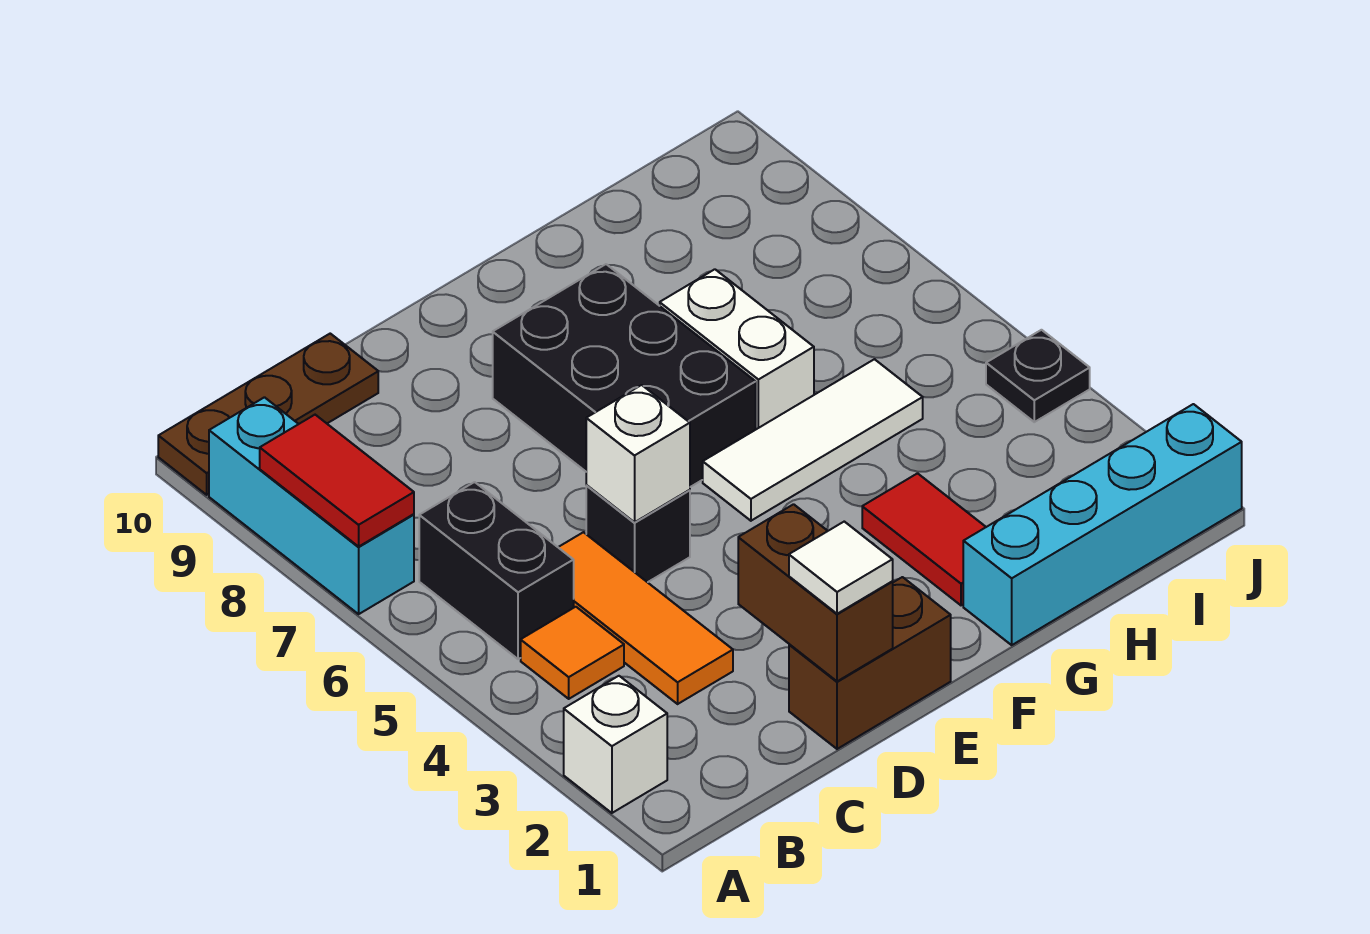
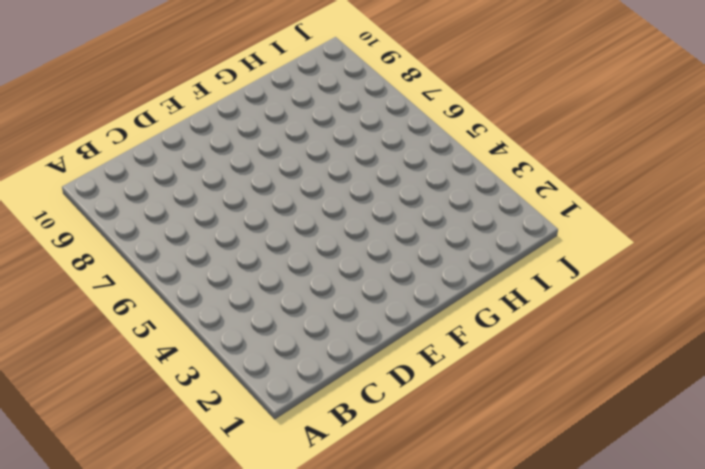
none -> white 1x1 brick [564,676,667,813]
none -> cyan 1x3 brick [209,397,414,614]
none -> brown 1x3 plate [158,334,378,495]

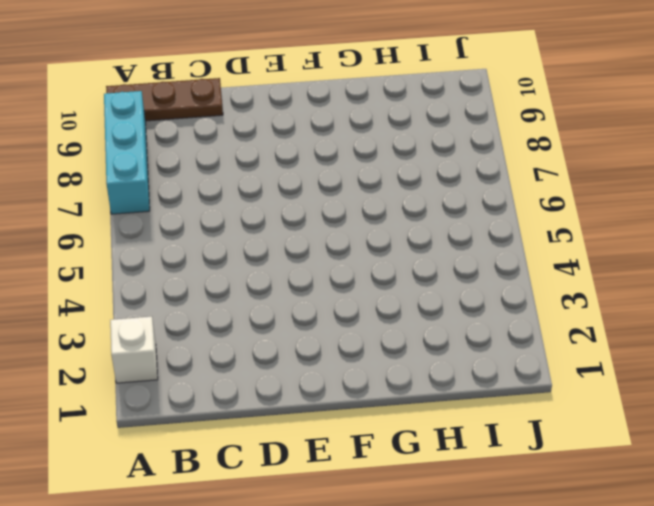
none -> orange 1x1 tile [521,607,624,699]
none -> black 1x2 brick [419,482,574,659]
none -> orange 1x3 tile [558,532,733,704]

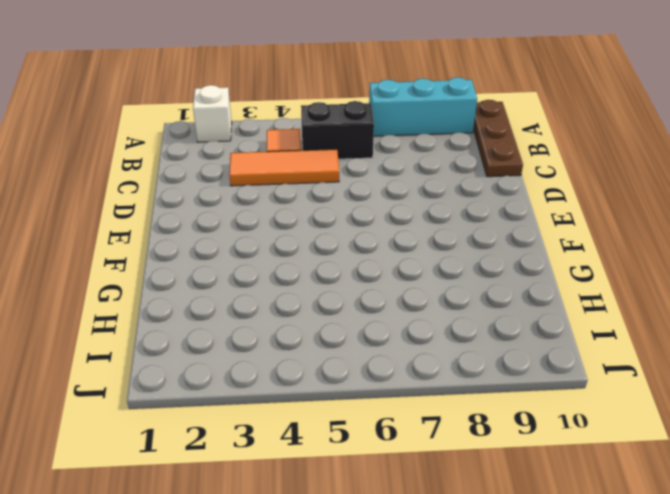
none -> brown 1x2 brick [789,577,951,749]
none -> black 1x1 brick [586,486,690,582]
none -> black 2x3 brick [493,264,756,487]

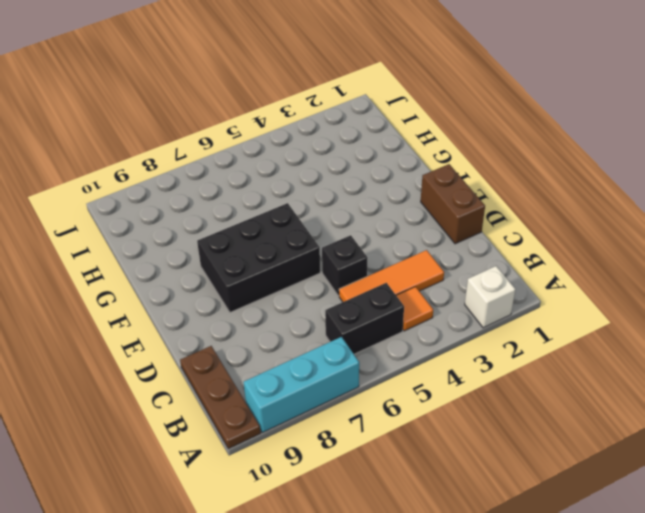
none -> white 1x3 tile [703,359,923,521]
none -> cyan 1x4 brick [963,404,1242,645]
none -> red 1x2 tile [862,473,986,605]

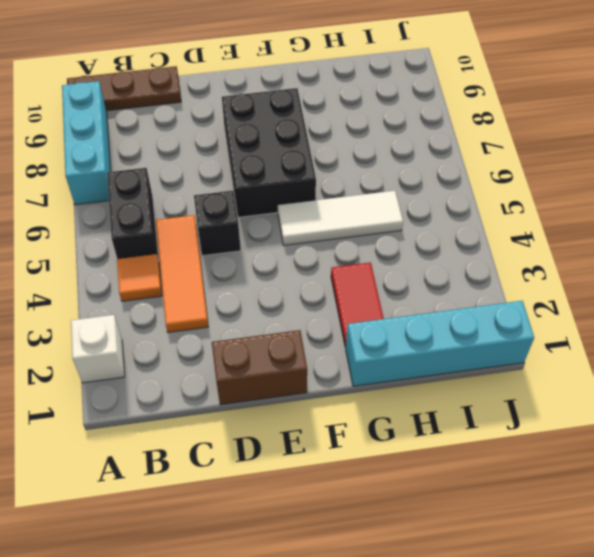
none -> white 1x2 brick [660,269,814,429]
none -> black 1x1 plate [986,330,1090,422]
none -> red 1x2 tile [260,415,414,547]

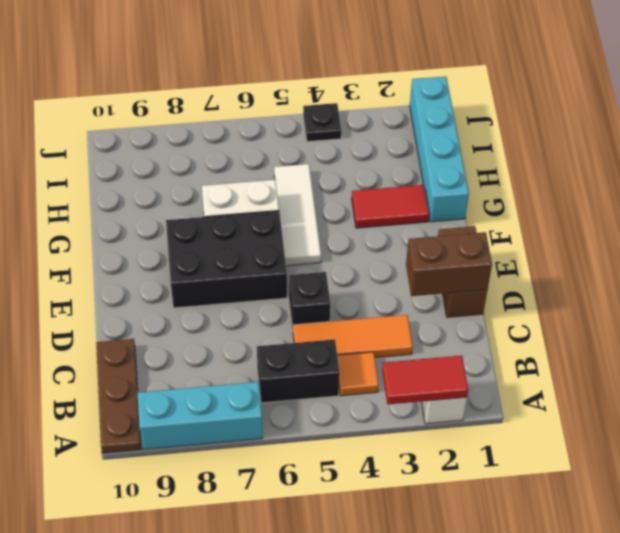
red 1x2 tile [382,356,468,404] -> red 1x2 tile moved to [260,415,414,547]
none -> white 1x1 brick [586,385,690,522]
none -> white 1x1 tile [789,522,893,614]

